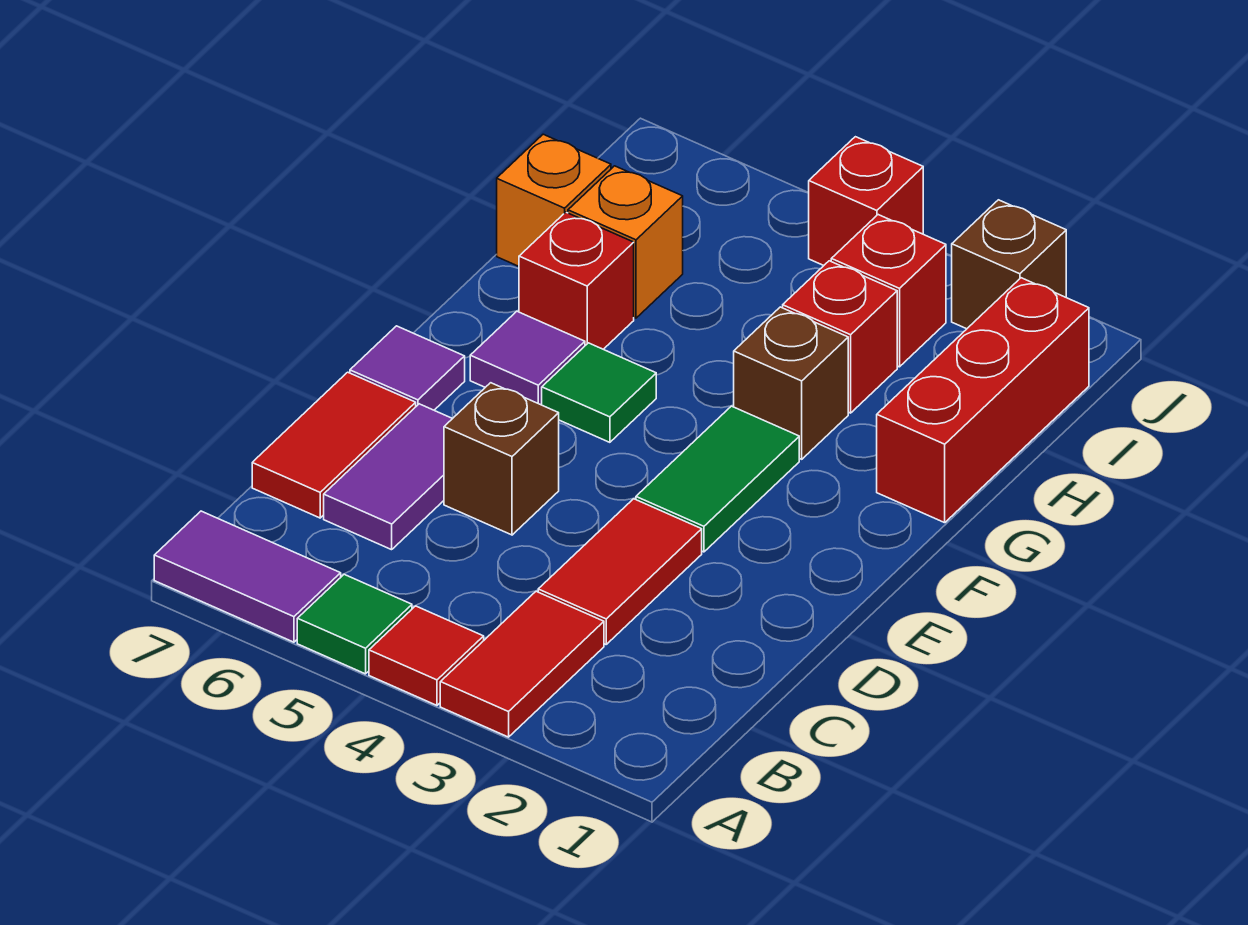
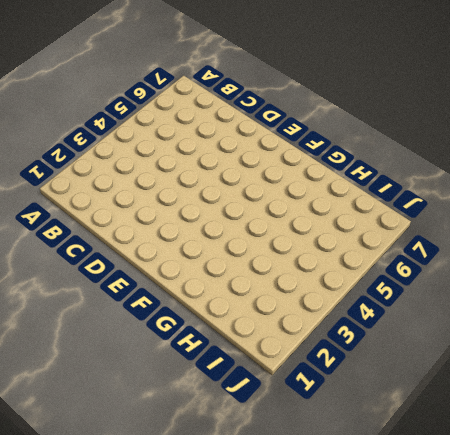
none -> red 1x2 tile [440,591,604,737]
none -> red 1x1 tile [369,606,484,705]
none -> green 1x1 tile [297,574,412,674]

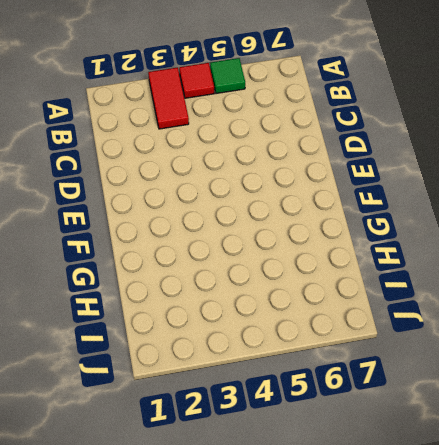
none -> purple 1x2 tile [154,511,341,642]
none -> red 1x2 tile [538,499,702,644]
none -> purple 1x2 tile [324,404,452,550]

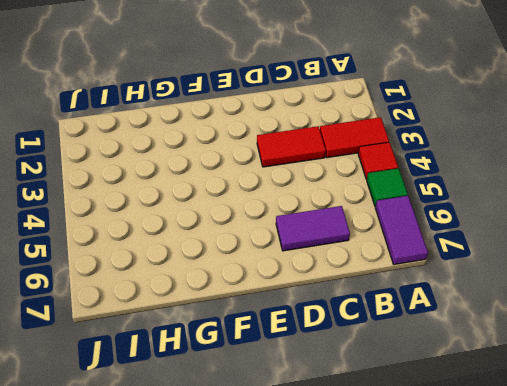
none -> red 1x2 tile [252,372,416,518]
none -> brown 1x1 brick [444,383,559,535]
none -> green 1x2 tile [636,406,799,552]

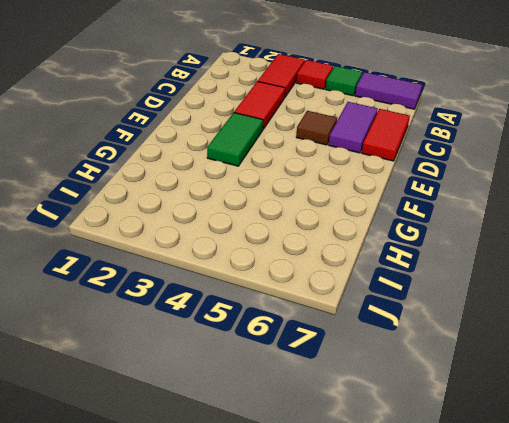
brown 1x1 tile [296,111,337,145] -> brown 1x1 brick [444,383,559,535]
none -> purple 1x1 tile [350,326,465,410]
none -> green 1x1 tile [542,343,656,442]
none -> purple 1x1 tile [470,311,585,405]

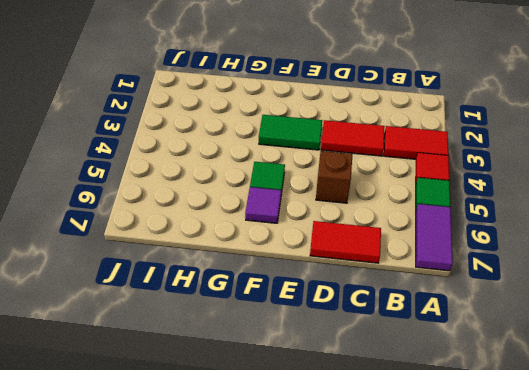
none -> purple 1x2 tile [324,404,452,550]
none -> purple 1x1 tile [350,326,465,410]
none -> red 1x3 brick [877,278,1089,523]

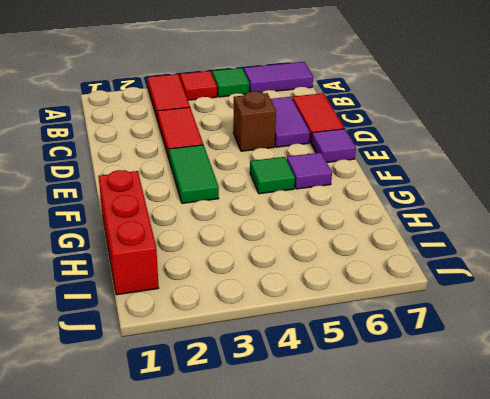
none -> brown 1x1 brick [734,307,848,459]
none -> red 1x1 brick [519,212,634,349]
none -> red 1x1 brick [783,261,897,413]

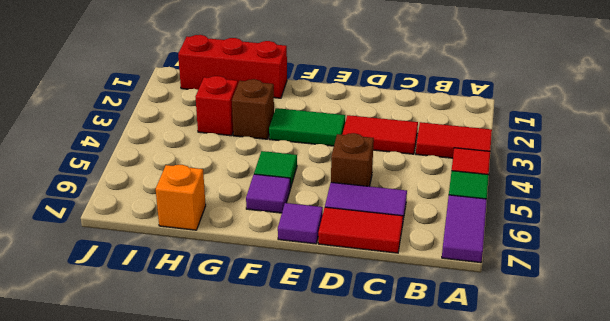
none -> red 1x1 brick [519,212,634,349]
none -> orange 1x1 brick [568,166,683,318]
none -> red 1x1 brick [831,215,946,367]

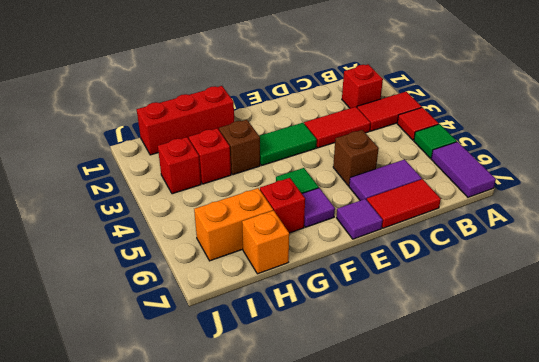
red 1x1 brick [342,64,383,108] -> red 1x1 brick moved to [809,137,923,265]
orange 1x2 brick [194,188,273,261] -> orange 1x1 brick [568,166,683,318]
none -> brown 1x1 brick [952,200,1066,329]

